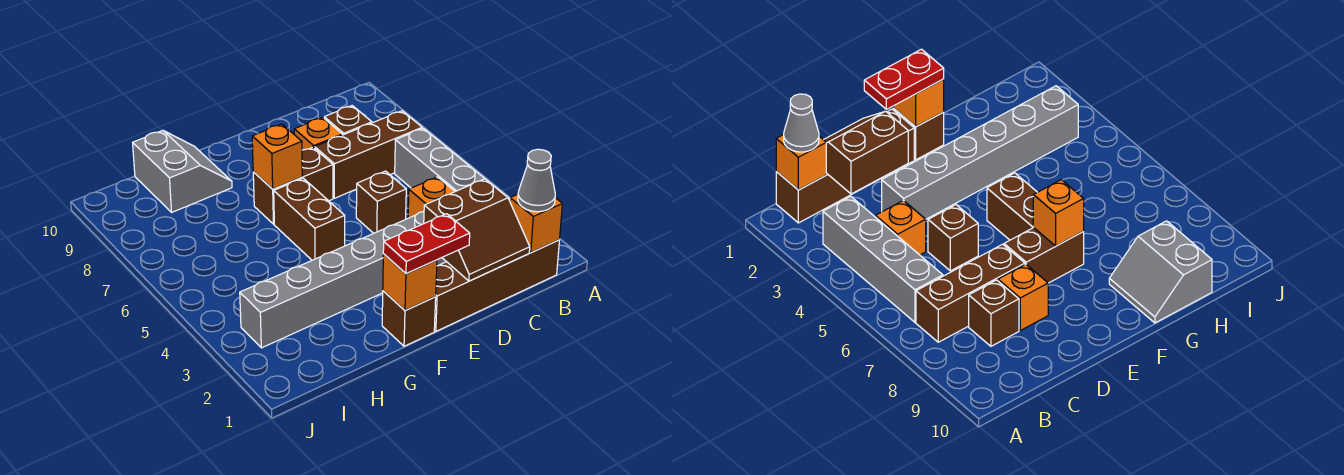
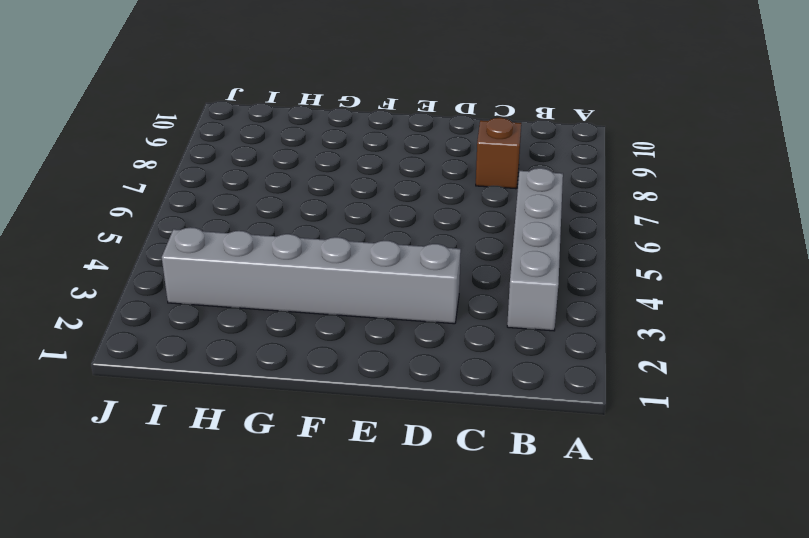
none -> brown 1x4 brick [434,240,559,331]
none -> brown 1x3 brick [315,111,422,198]
none -> orange 1x1 brick [408,177,455,218]

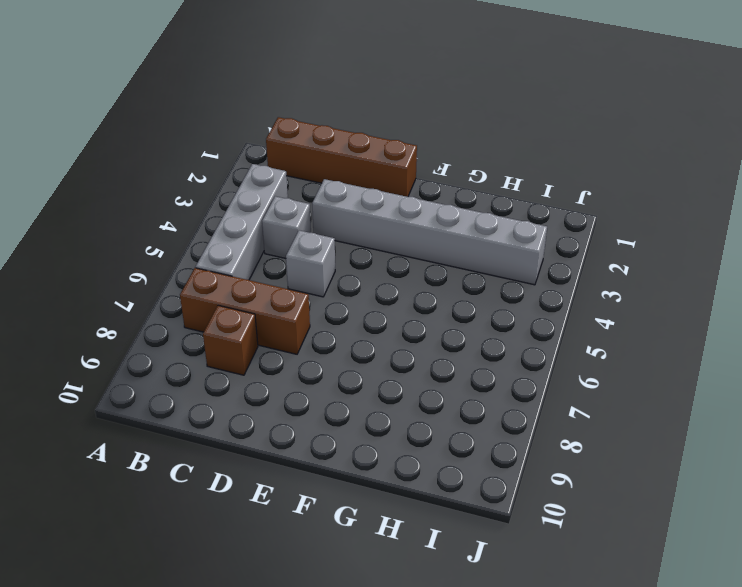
grey 1x1 brick [262,196,311,258] -> orange 1x1 brick [408,177,455,218]
grey 1x1 brick [286,230,335,297] -> brown 1x1 brick [356,171,406,233]
none -> orange 1x1 brick [294,117,342,150]
none -> brown 1x2 brick [253,147,333,224]
none -> brown 1x1 brick [382,291,436,346]

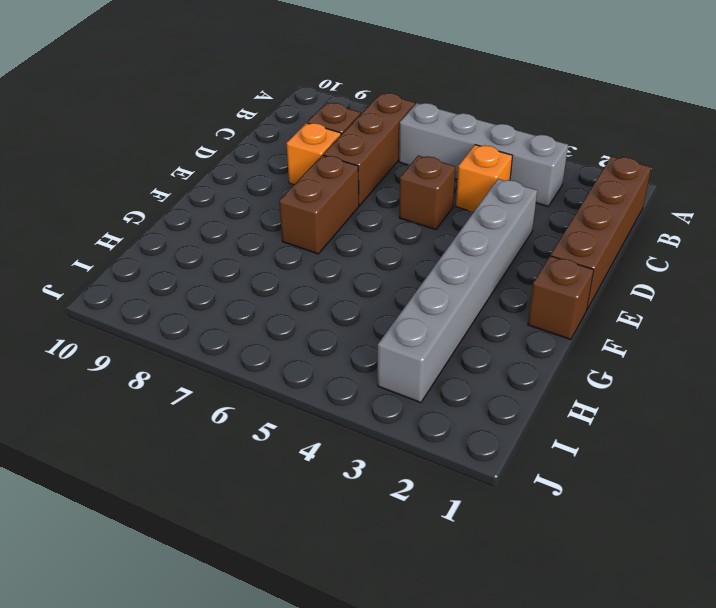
none -> brown 1x2 brick [274,178,345,260]
none -> grey 2x2 slope [133,131,232,212]
none -> orange 1x1 brick [510,194,562,253]

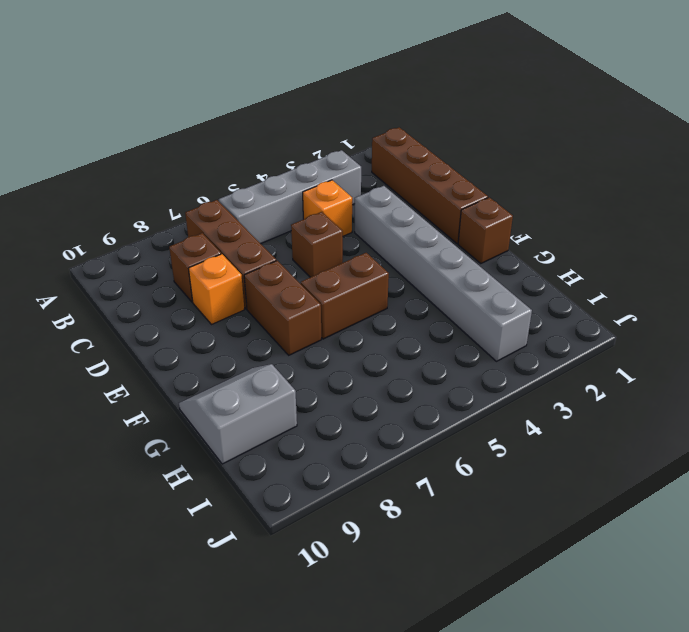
none -> orange 1x1 brick [510,194,562,253]
none -> brown 2x2 slope [424,179,530,281]
none -> orange 1x1 brick [383,254,437,311]

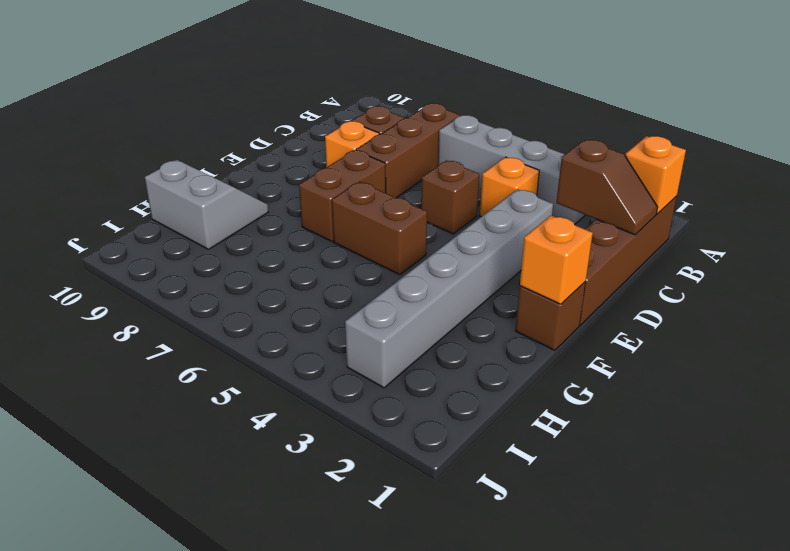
brown 1x2 slope [556,140,658,235] -> brown 2x2 slope [424,179,530,281]
none -> orange 1x1 brick [252,124,302,189]
none -> grey 1x1 cone [518,149,555,212]
none -> red 1x2 plate [383,214,470,273]

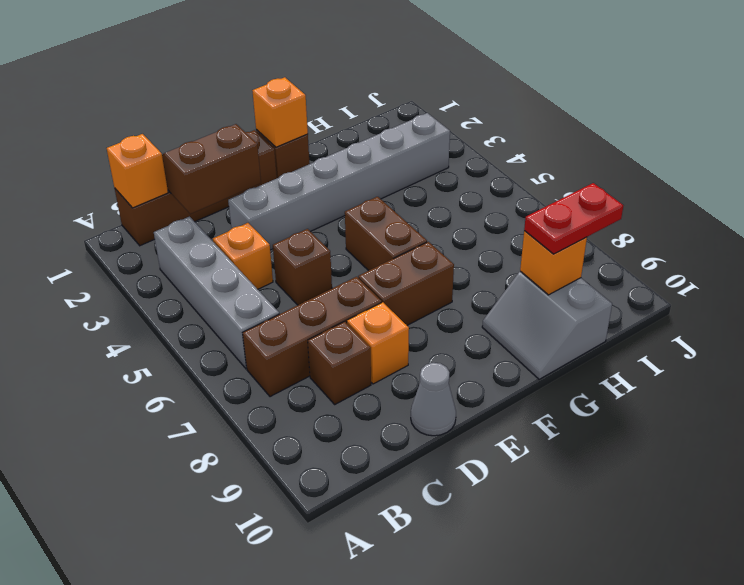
grey 1x1 cone [411,363,456,436] -> grey 1x1 cone moved to [518,149,555,212]
orange 1x1 brick [520,231,587,295] -> orange 1x1 brick moved to [252,124,302,189]
red 1x2 plate [524,183,623,254] -> red 1x2 plate moved to [383,214,470,273]

